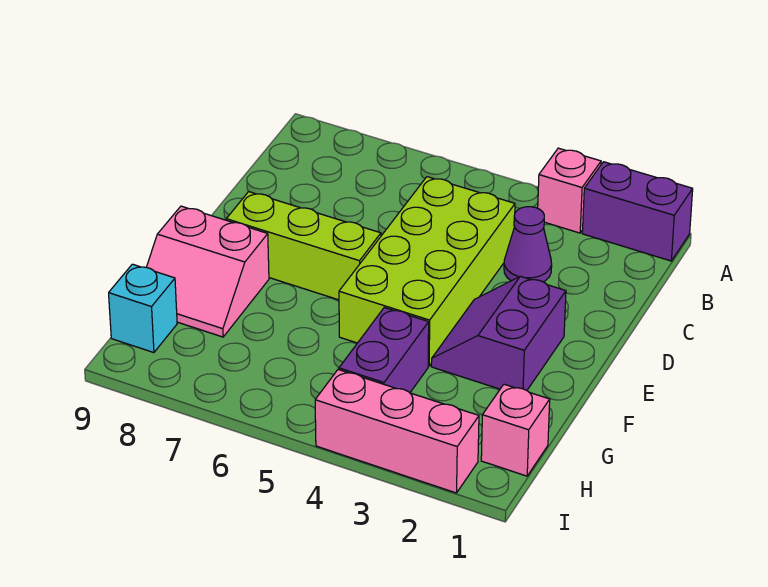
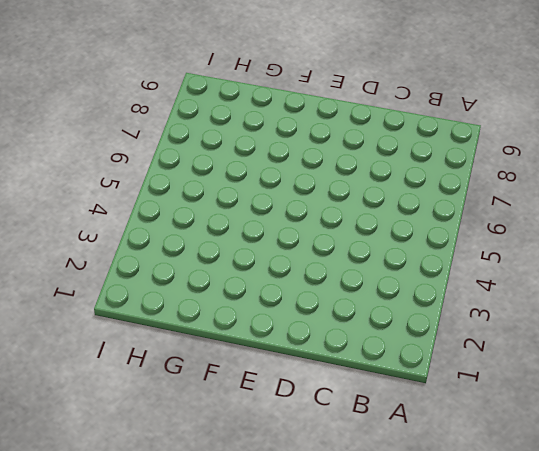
none -> purple 1x2 brick [582,162,693,261]
none -> pink 1x1 brick [538,148,601,233]

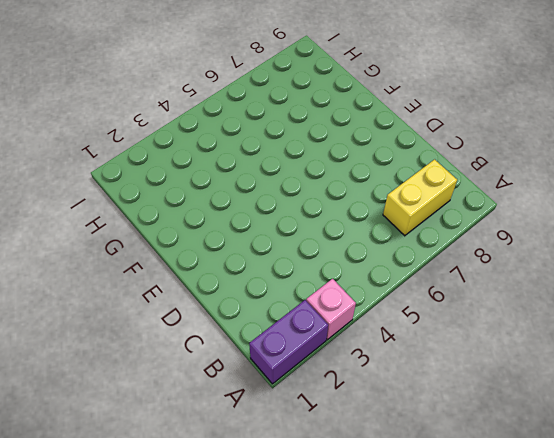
yellow 1x2 brick [383,159,457,236] -> none
none -> purple 1x1 cone [504,207,552,282]
none -> lime 2x4 brick [339,177,515,366]

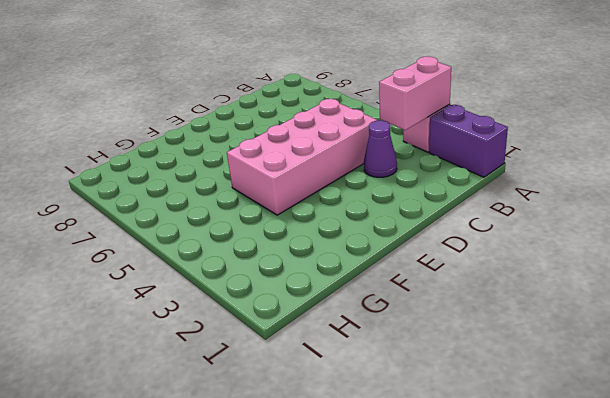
pink 1x2 brick [379,57,451,130] -> none
pink 2x4 brick [227,99,378,215] -> lime 2x4 brick [339,177,515,366]
none -> purple 2x2 slope [431,276,566,390]
none -> lime 1x3 brick [226,192,381,300]

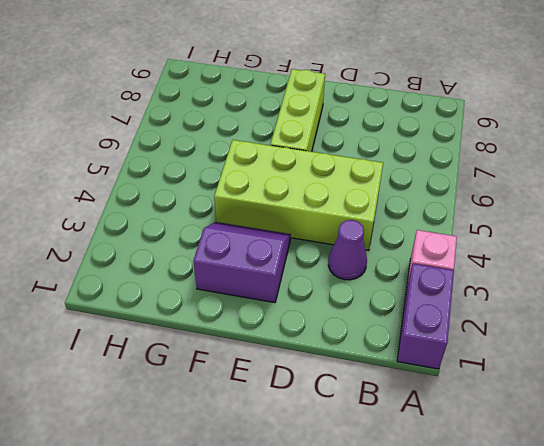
none -> pink 2x2 slope [146,206,269,337]
none -> purple 1x2 brick [339,308,429,393]

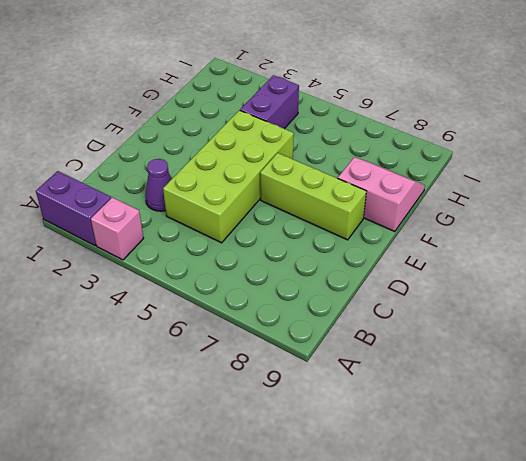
none -> purple 2x2 slope [431,276,566,390]
none -> pink 1x1 brick [481,384,550,476]

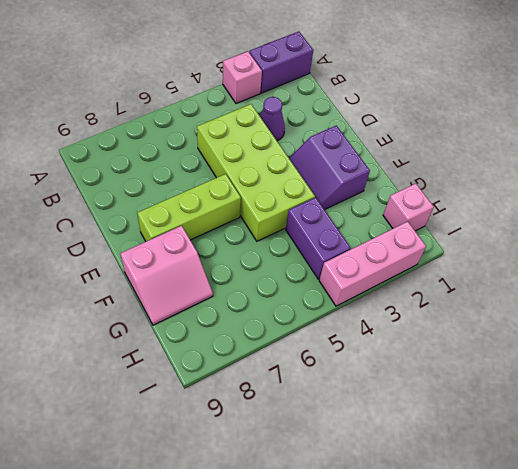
none -> cyan 1x1 brick [109,264,177,353]

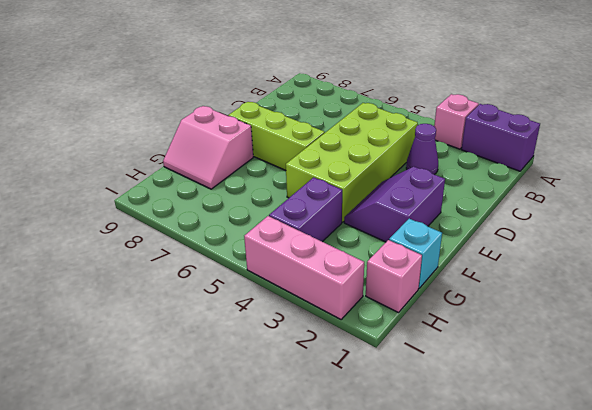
cyan 1x1 brick [389,219,442,288] -> cyan 1x1 brick moved to [109,264,177,353]

